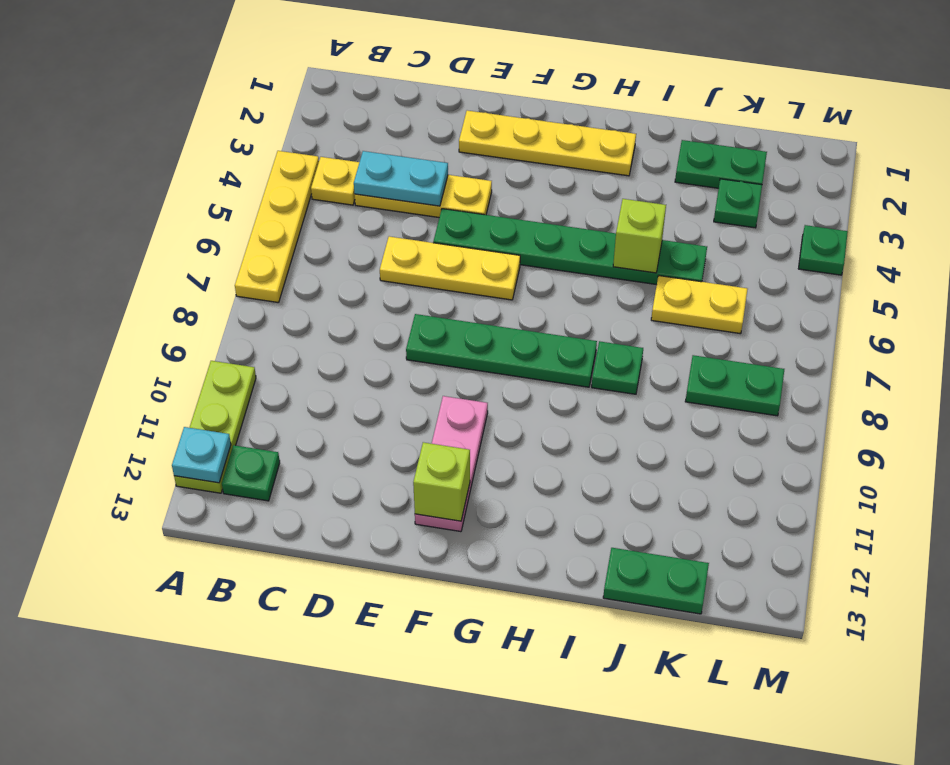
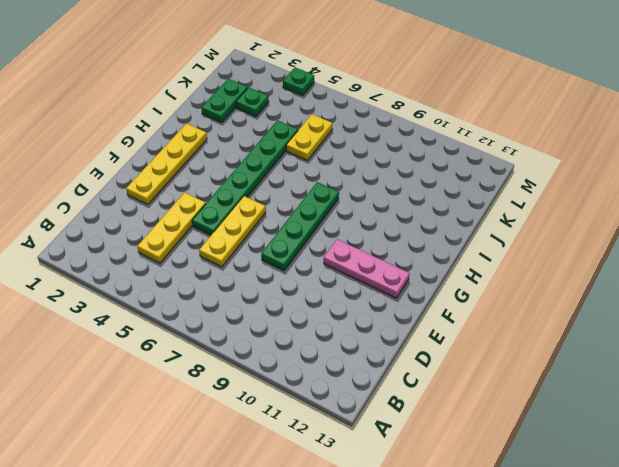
none -> yellow 1x4 plate [235,151,319,303]
none -> lime 1x3 plate [174,361,256,493]
none -> yellow 1x1 plate [311,157,359,205]

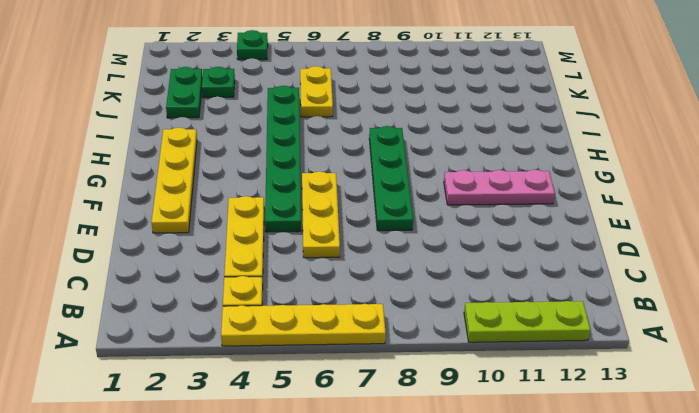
none -> green 1x1 plate [222,445,280,501]
none -> green 1x1 plate [592,341,643,394]
none -> green 1x2 plate [603,548,709,614]

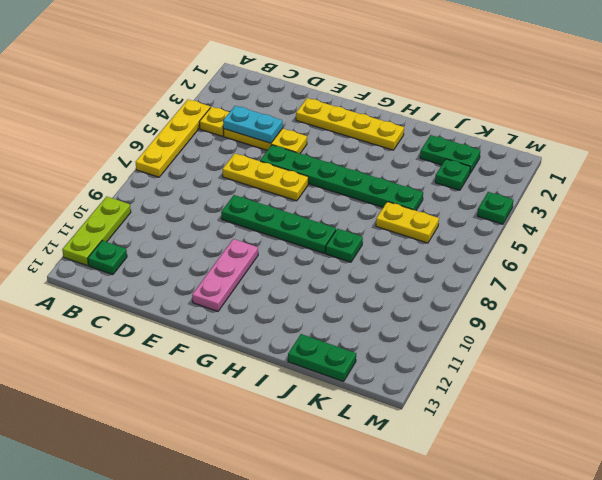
none -> green 1x2 plate [685,355,784,416]
none -> cyan 1x1 plate [172,427,231,483]
none -> lime 1x1 brick [413,442,470,521]

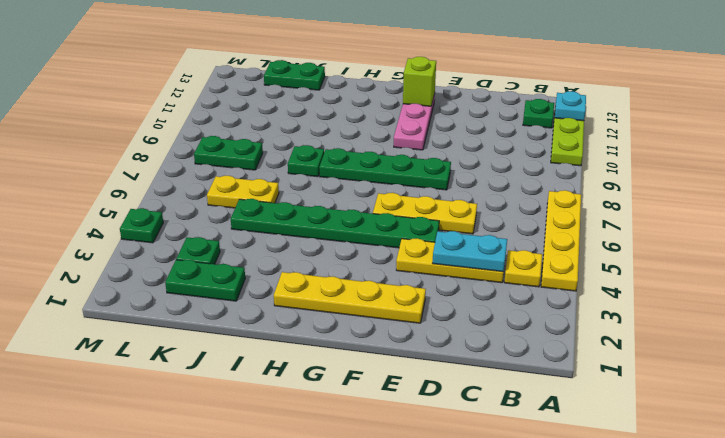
none -> lime 1x1 brick [613,199,666,273]

